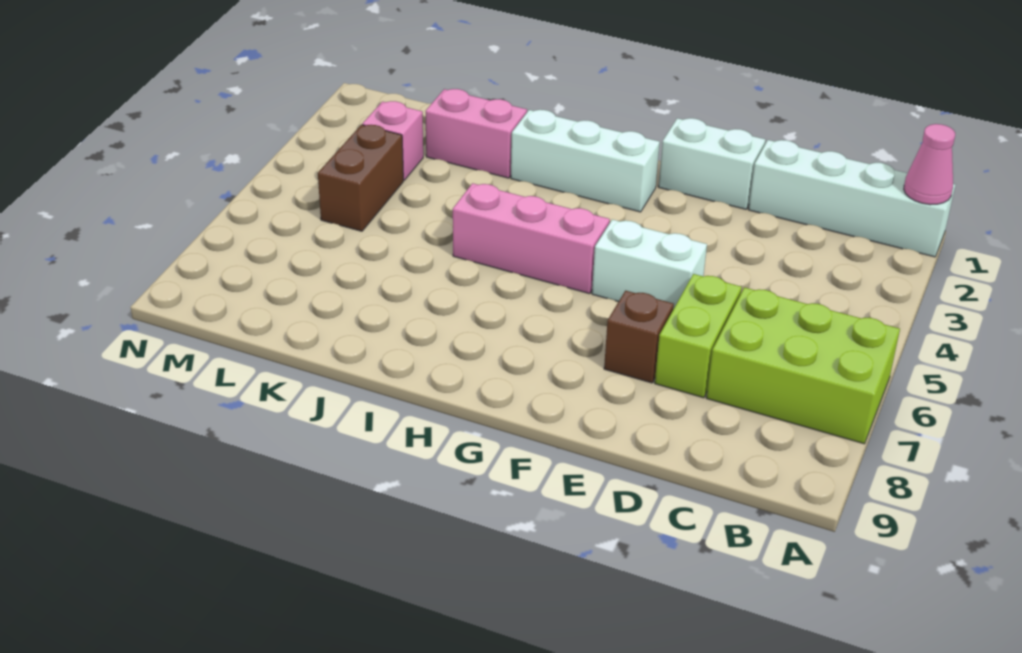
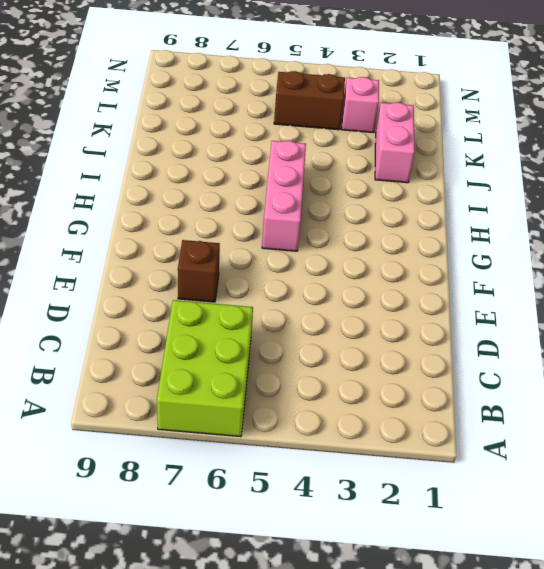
none -> white 1x4 brick [749,140,955,257]
none -> lime 1x2 brick [655,274,742,398]
none -> white 1x2 brick [659,118,765,209]

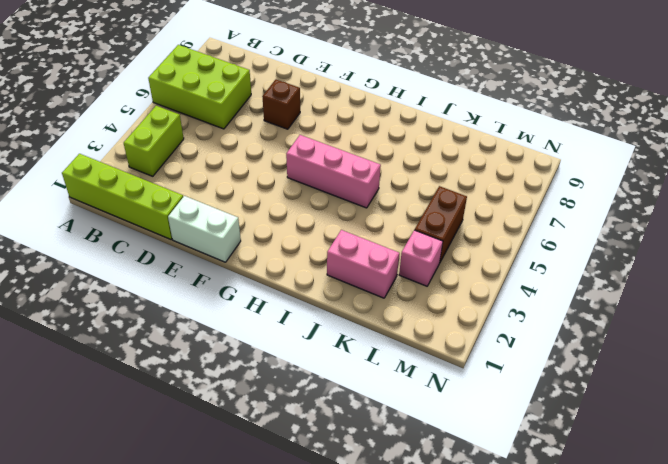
lime 1x4 brick [62,154,183,239] -> white 1x4 brick [749,140,955,257]
lime 1x2 brick [124,106,184,176] -> lime 1x2 brick moved to [655,274,742,398]
none -> white 1x2 brick [592,220,707,309]
none -> white 1x3 brick [511,110,660,212]
none -> pink 1x1 cone [904,124,955,205]

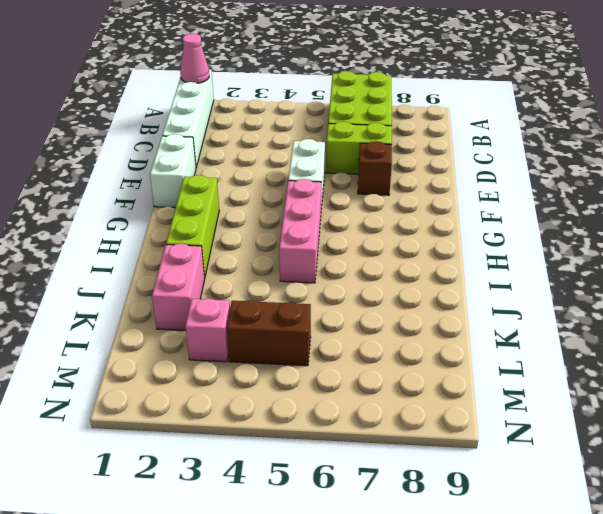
lime 1x3 brick [166,175,219,278] -> white 1x3 brick [511,110,660,212]

